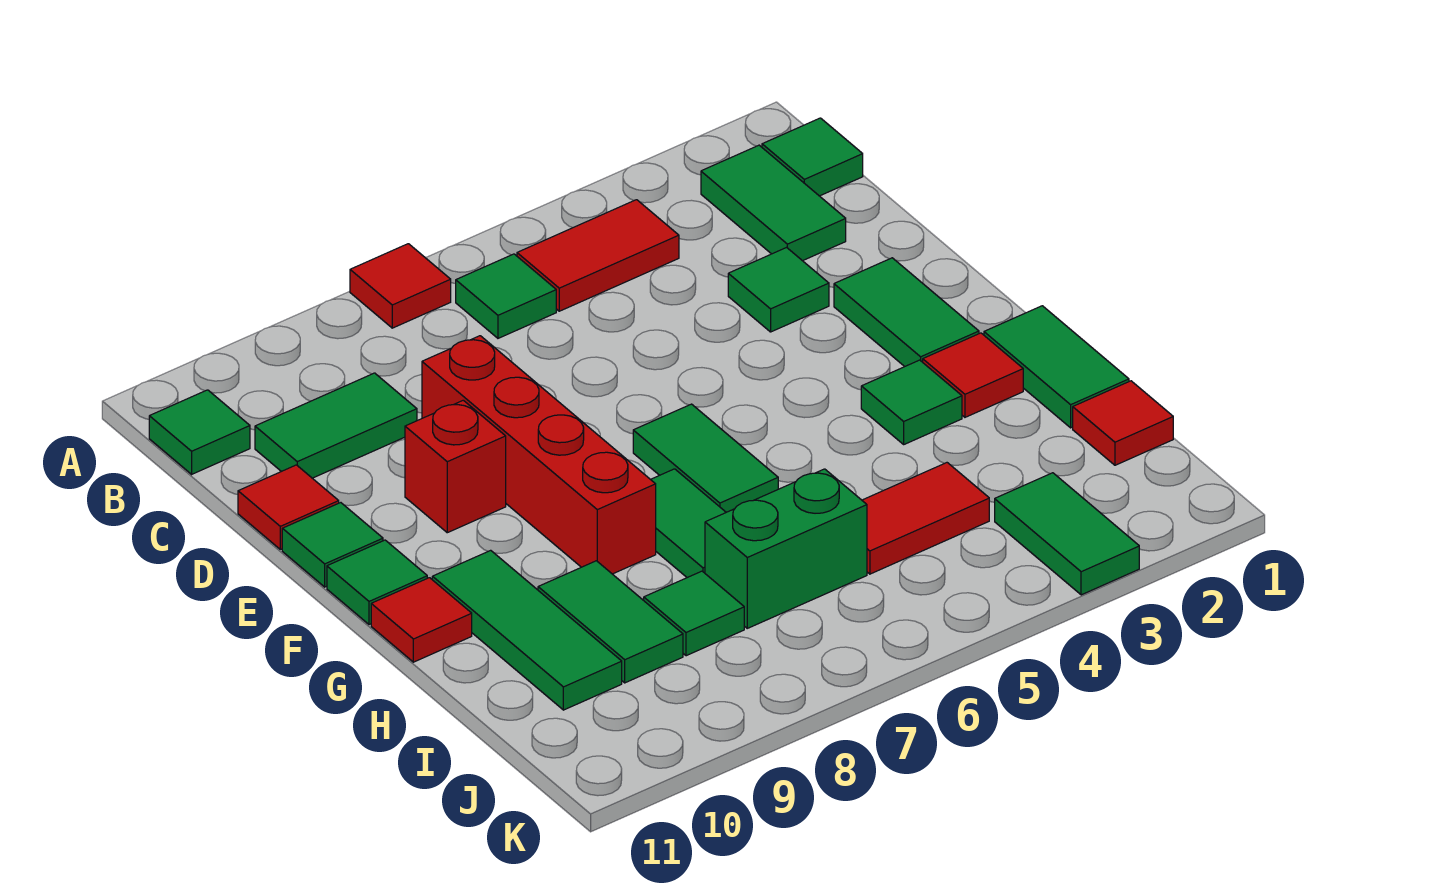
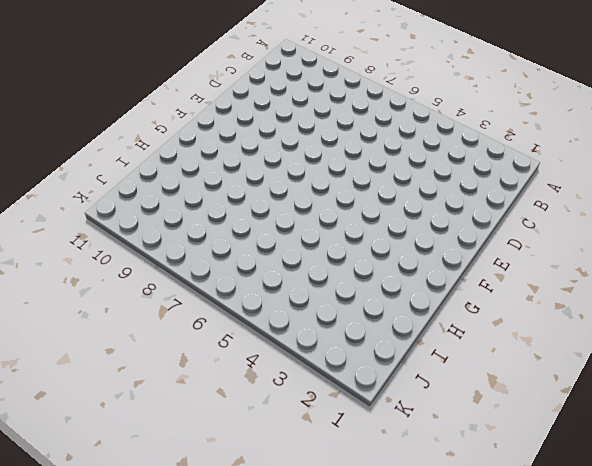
none -> red 1x1 tile [350,244,451,328]
none -> green 1x1 tile [762,118,863,196]
none -> green 1x2 tile [701,145,846,261]

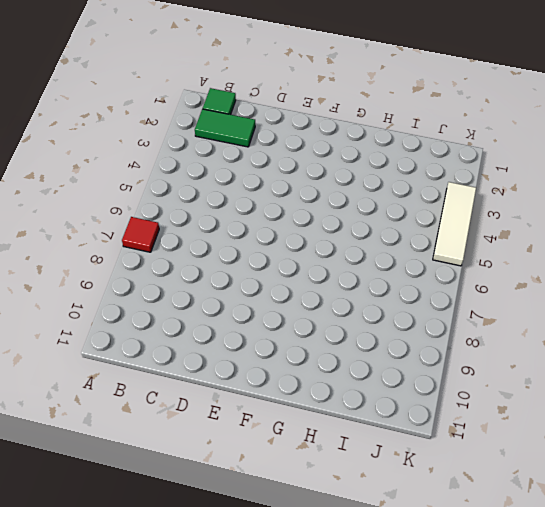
white 1x3 tile [433,182,476,266] -> green 1x2 tile [995,473,1139,595]
none -> red 1x2 tile [517,200,679,311]
none -> green 1x1 tile [456,254,556,338]
none -> green 1x1 tile [149,390,250,474]

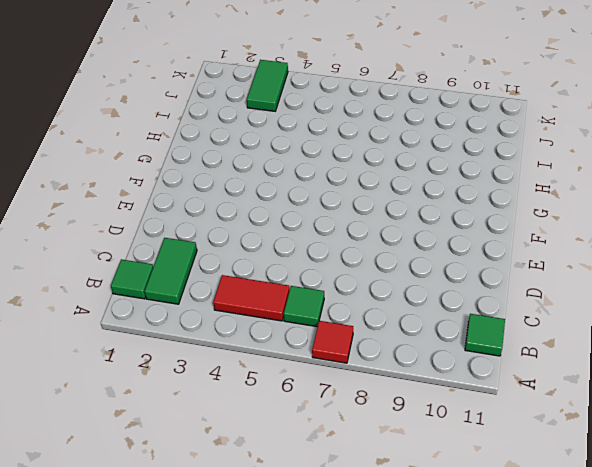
none -> green 1x2 tile [255,373,417,478]
none -> green 1x1 tile [728,248,829,332]
none -> red 1x4 brick [422,336,656,574]

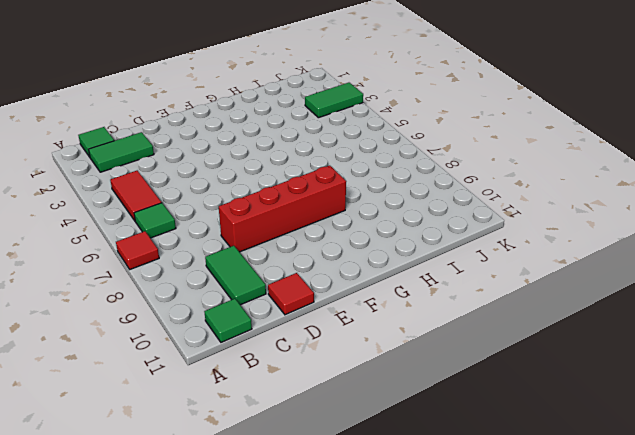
none -> green 1x1 tile [728,248,829,332]
none -> green 1x2 tile [834,258,979,367]
none -> red 1x1 brick [405,400,506,533]

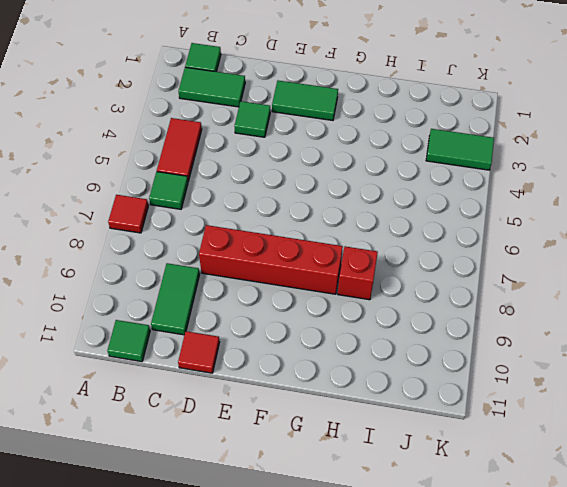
red 1x1 brick [338,246,378,300] -> red 1x1 brick moved to [405,400,506,533]
none -> green 1x1 tile [282,503,383,587]
none -> green 1x2 tile [633,404,778,512]
none -> green 1x1 tile [327,540,427,625]

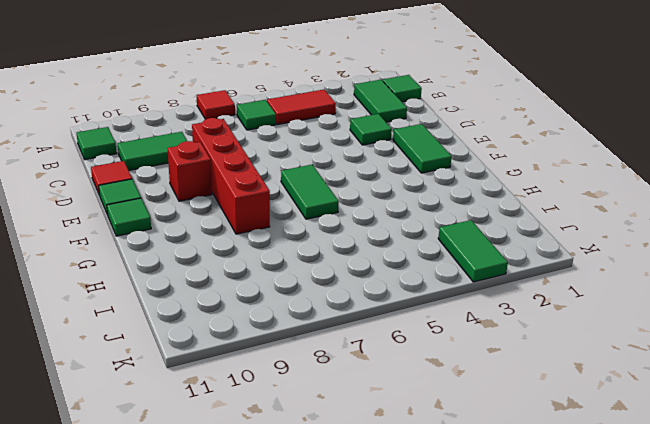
none -> green 1x2 tile [984,306,1129,428]
none -> red 1x1 tile [923,333,1023,417]
none -> green 1x1 tile [861,360,962,444]

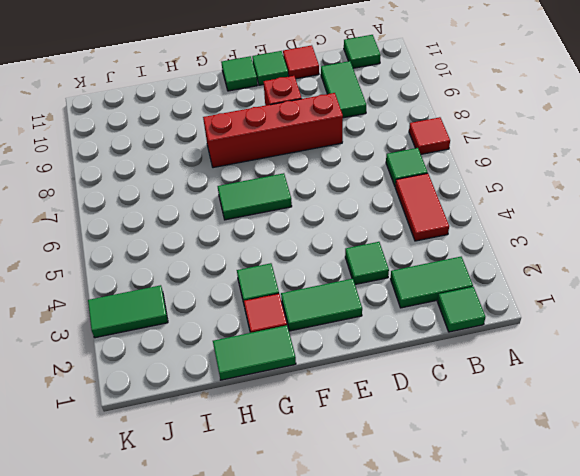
none -> green 1x2 tile [651,469,726,578]
none -> green 1x3 tile [432,550,622,710]
none -> red 1x1 tile [371,578,472,662]

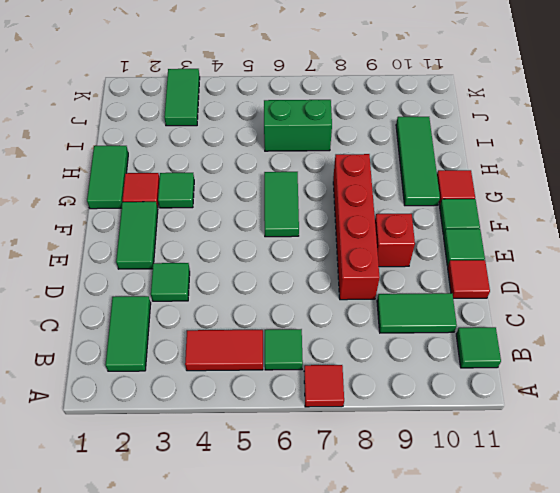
none -> green 1x1 tile [762,118,863,196]
none -> green 1x2 tile [651,469,726,578]
none -> green 1x2 tile [538,561,683,683]

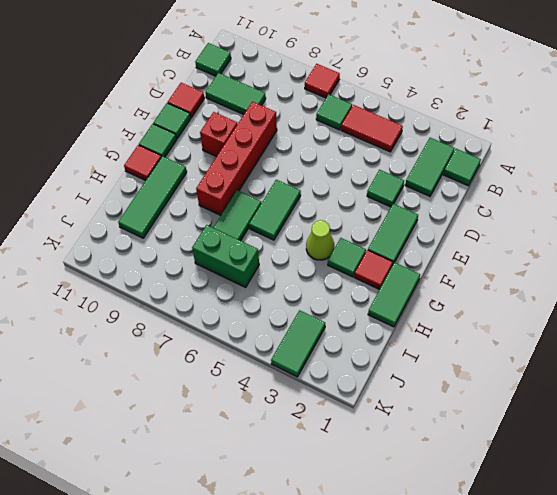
lime 1x1 cone [306,220,334,260] -> none
none -> green 1x2 tile [538,561,683,683]
none -> red 1x1 tile [1073,381,1173,465]
none -> red 1x2 tile [862,463,989,574]

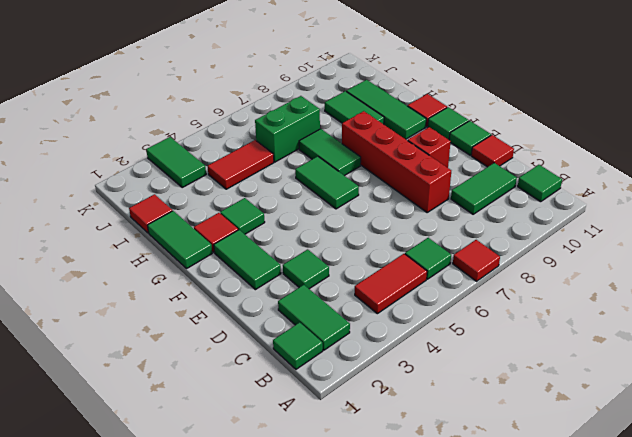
none -> green 1x1 tile [644,571,744,656]

